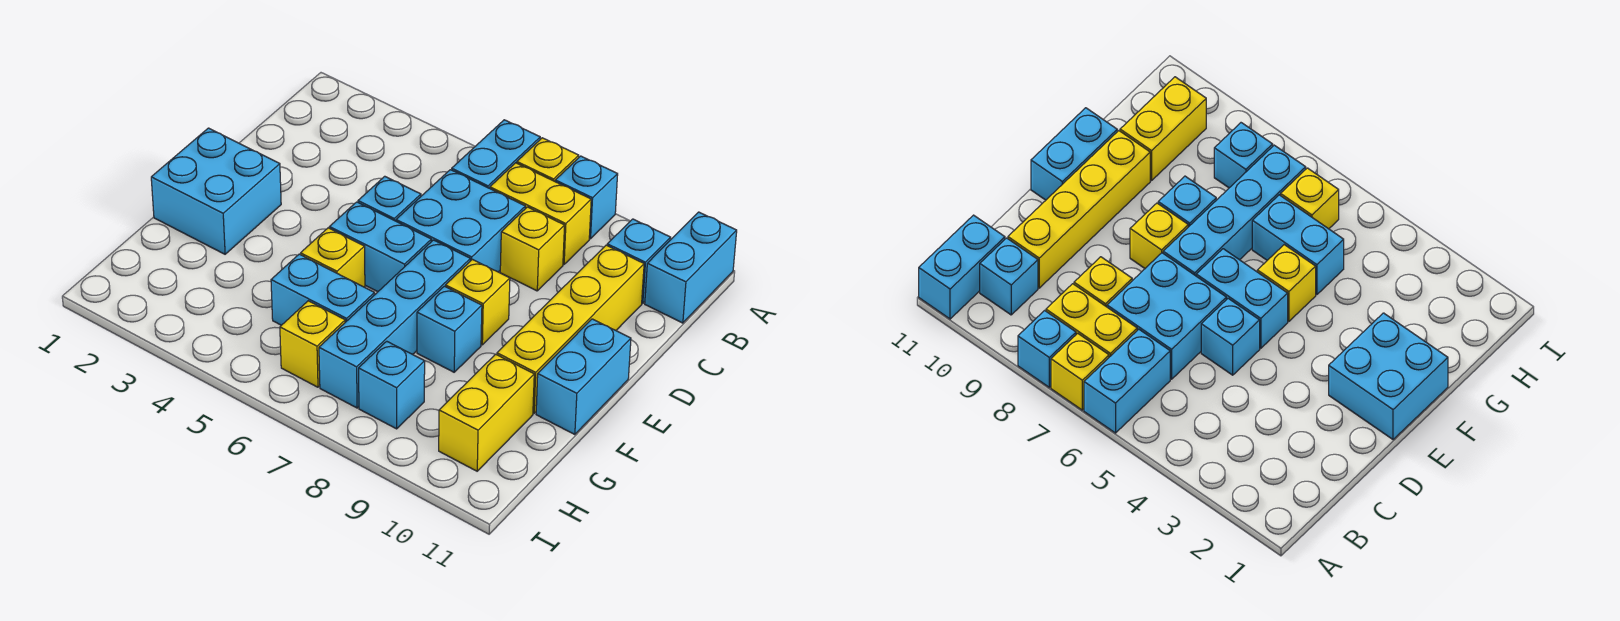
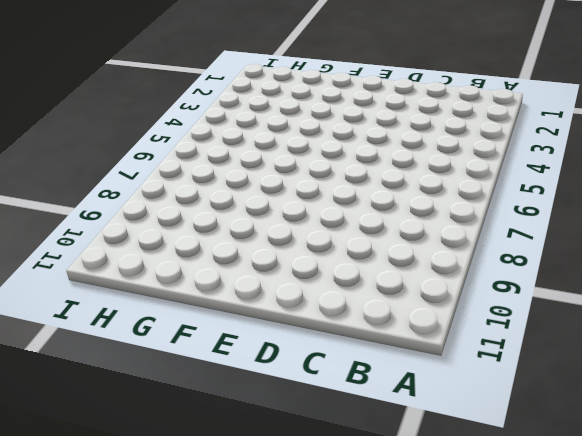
none -> cyan 1x2 brick [452,120,540,188]
none -> yellow 1x1 brick [517,138,579,181]
none -> cyan 1x1 brick [555,156,618,239]

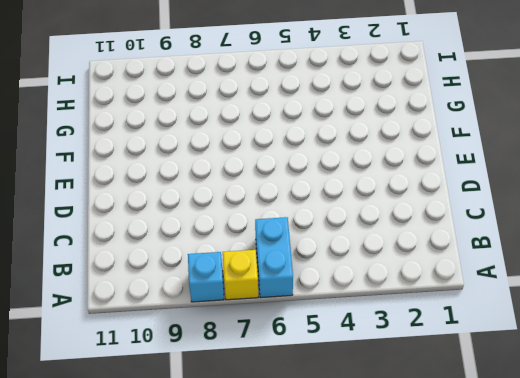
none -> cyan 1x2 brick [645,212,737,323]
none -> yellow 1x2 brick [490,163,591,265]
none -> cyan 1x1 brick [607,219,671,303]

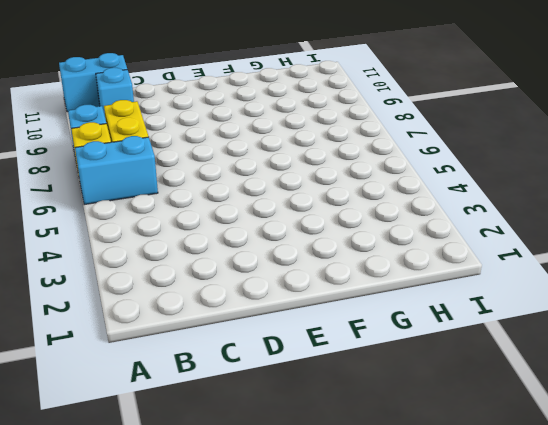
none -> cyan 2x2 brick [396,170,525,272]
none -> yellow 1x1 brick [500,207,565,291]
none -> yellow 1x4 brick [497,245,644,413]

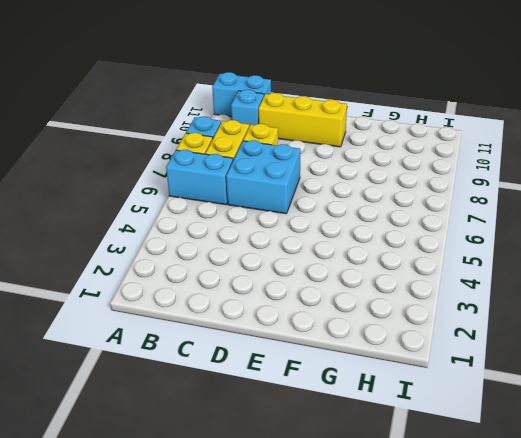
yellow 1x3 brick [259,93,347,147] -> yellow 1x4 brick [497,245,644,413]
none -> cyan 1x1 brick [358,176,421,221]
none -> cyan 2x2 brick [151,128,281,254]
none -> cyan 1x2 brick [330,202,431,292]

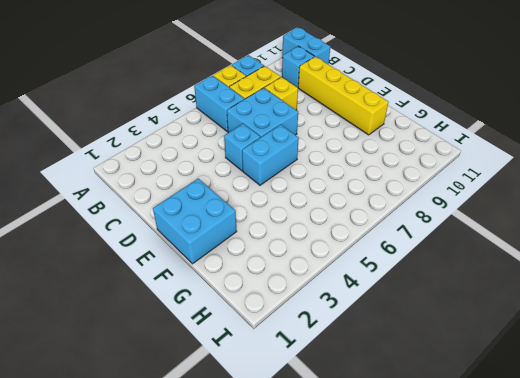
none -> cyan 1x4 brick [319,240,470,408]
none -> yellow 1x1 brick [446,259,510,345]
none -> cyan 1x2 brick [536,319,631,435]

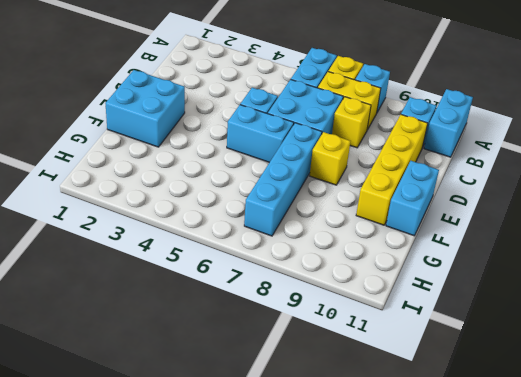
none -> yellow 1x1 brick [301,228,365,287]
none -> cyan 1x1 brick [417,286,482,372]
none -> cyan 1x2 brick [271,254,374,325]

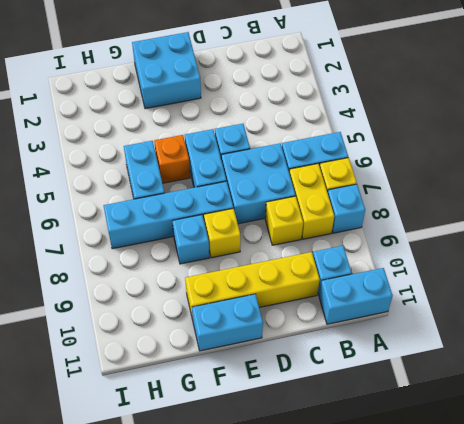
orange 1x1 brick [154,135,190,183] -> yellow 1x1 brick [301,228,365,287]
none -> yellow 1x2 brick [439,354,534,471]
none -> yellow 1x1 brick [280,301,345,387]
none -> cyan 1x1 brick [359,341,425,429]

